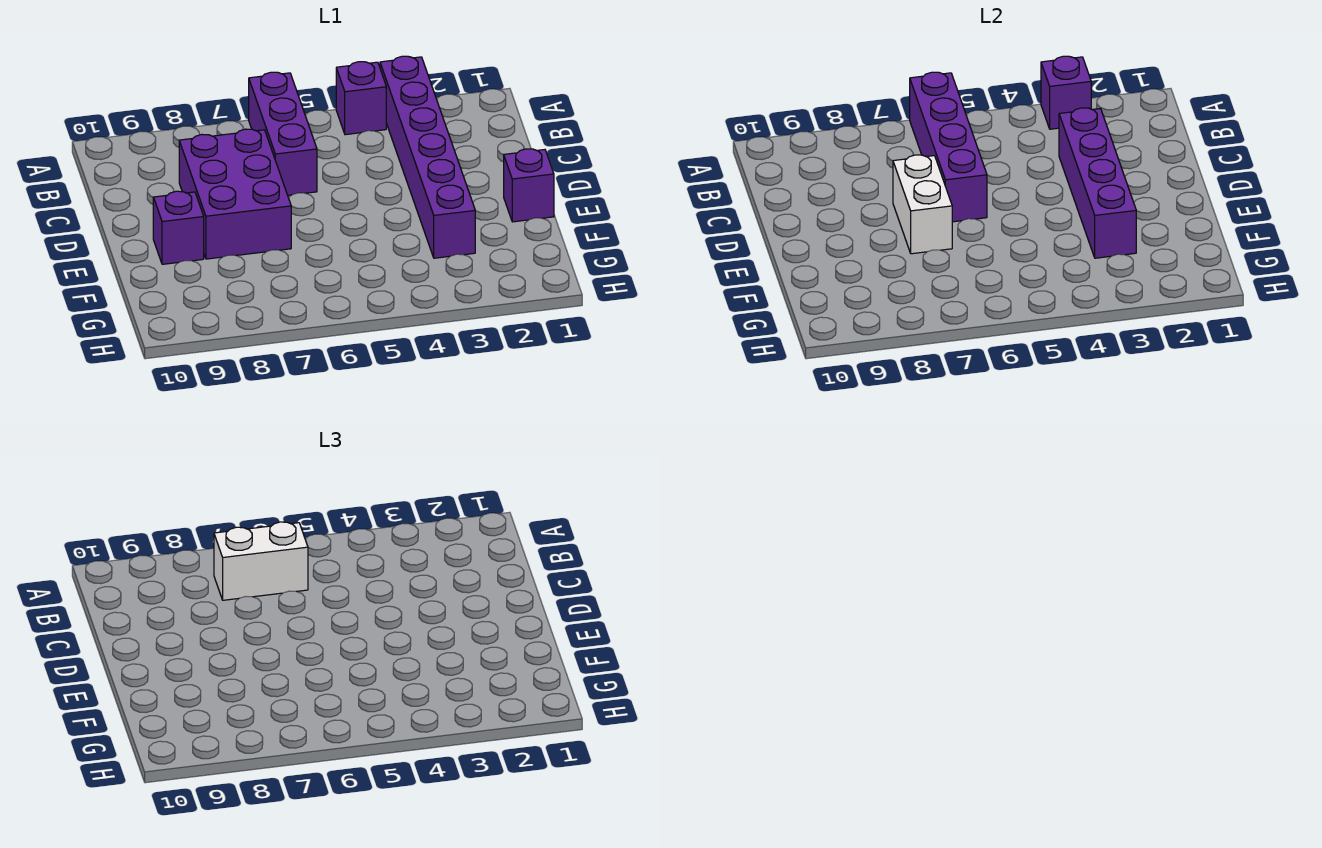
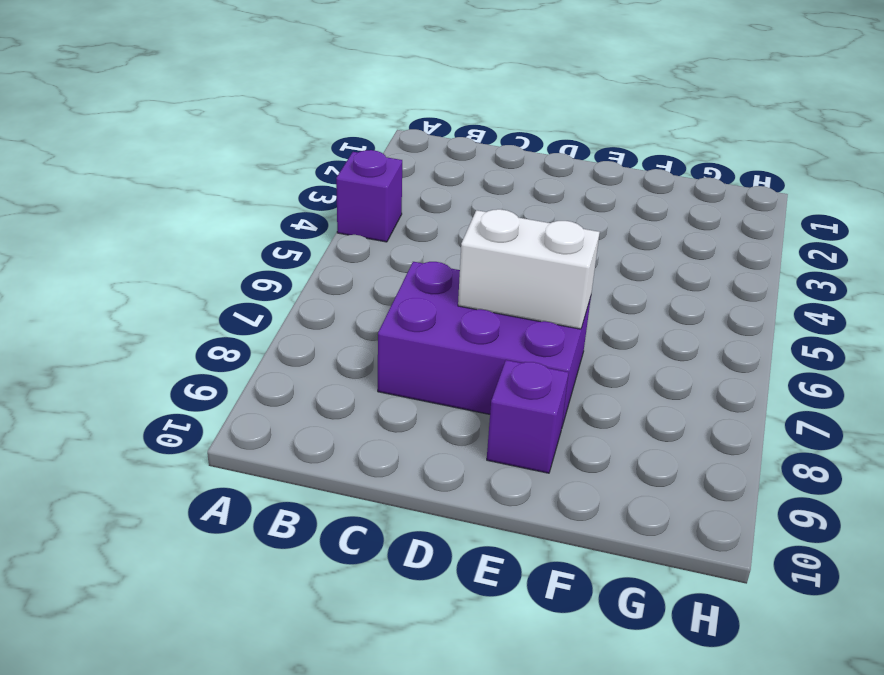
none -> purple 1x6 brick [380,56,475,258]
none -> purple 1x3 brick [249,72,317,195]

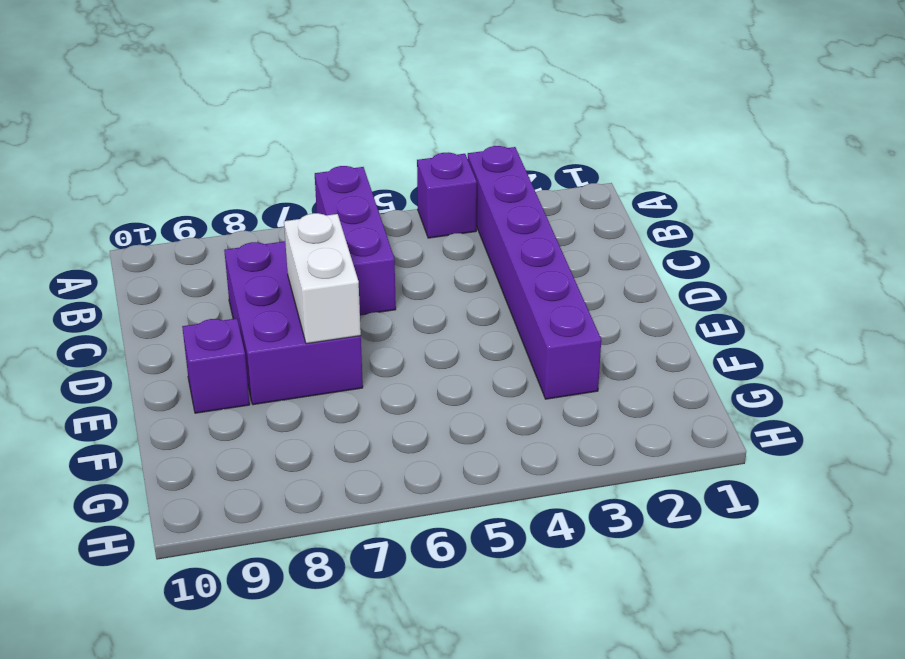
none -> purple 1x1 brick [504,149,554,222]
none -> purple 1x1 brick [1041,56,1091,129]

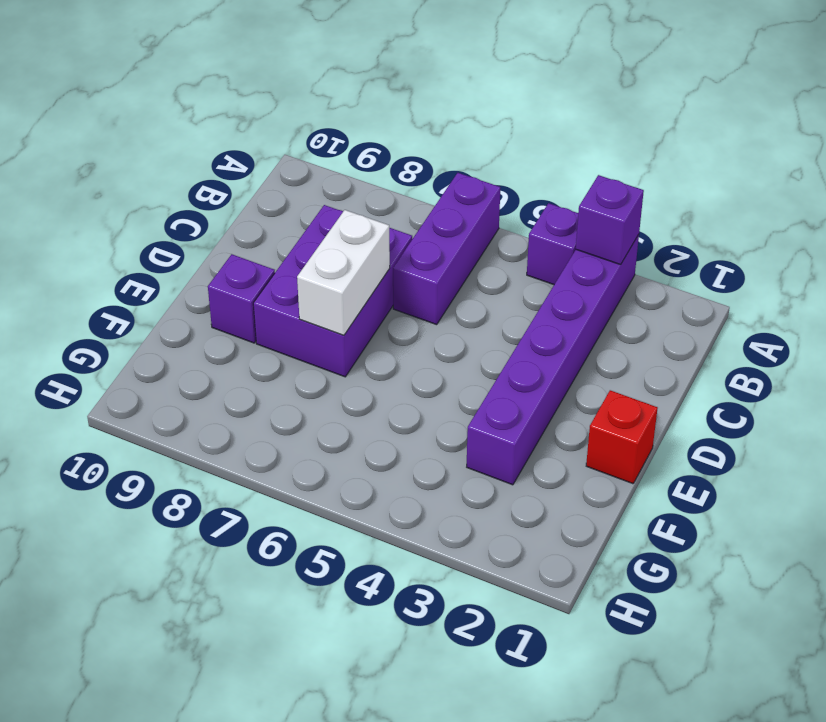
red 1x1 brick [586,390,658,484] -> purple 1x1 brick [504,149,554,222]
none -> purple 1x4 brick [910,72,987,222]
none -> purple 1x4 brick [1059,108,1136,258]

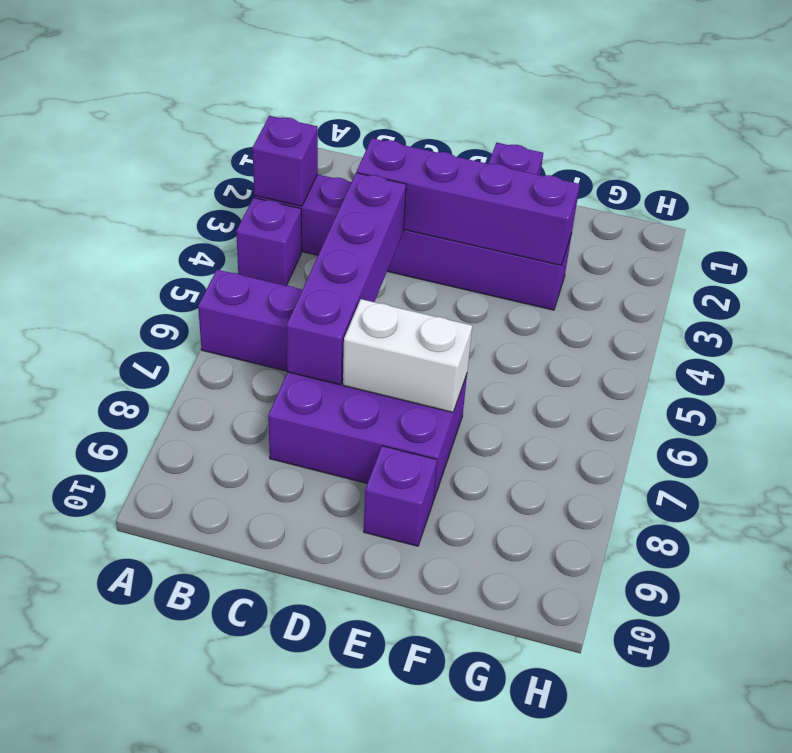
purple 1x4 brick [286,173,406,385] -> purple 1x4 brick turned to [910,72,987,222]
none -> white 1x2 brick [214,522,308,600]

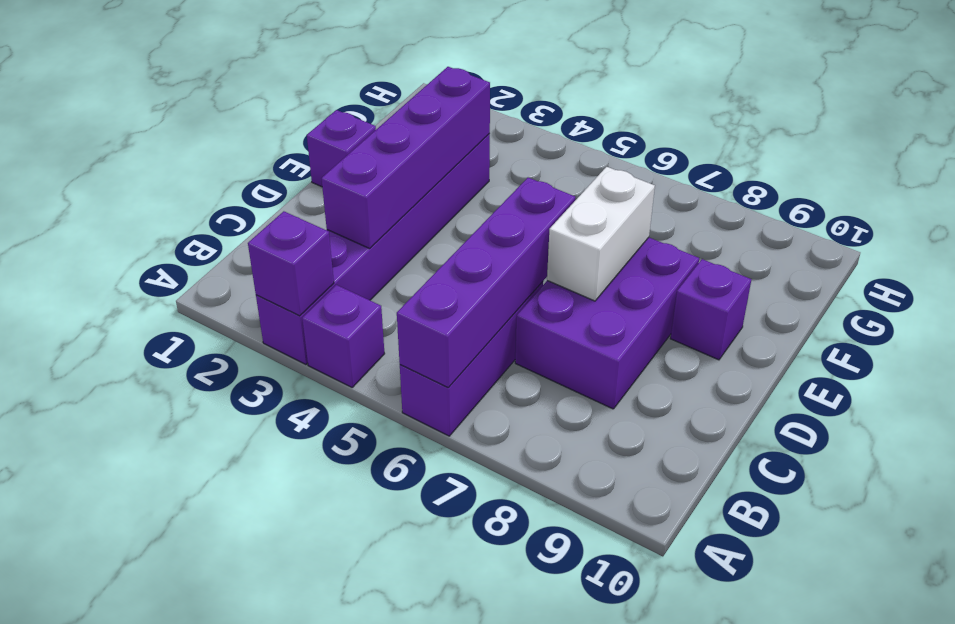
none -> white 1x2 brick [214,522,308,600]

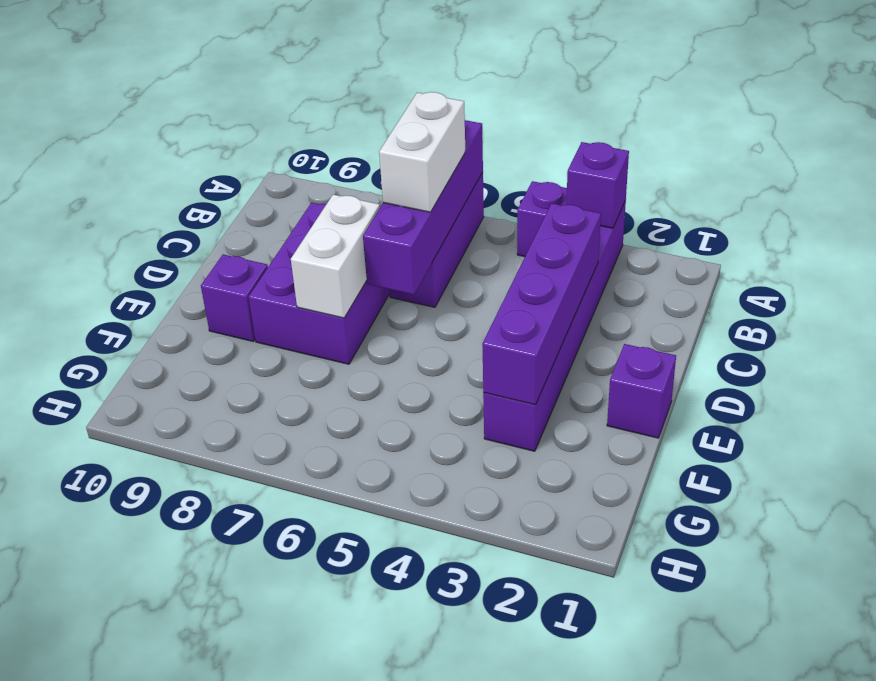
white 1x2 brick [379,92,465,212] -> white 1x2 brick turned to [214,522,308,600]

